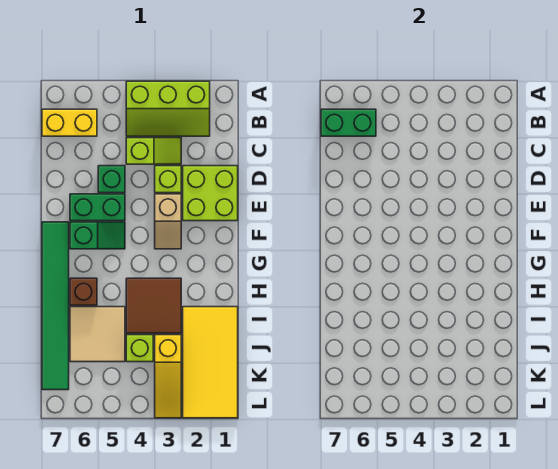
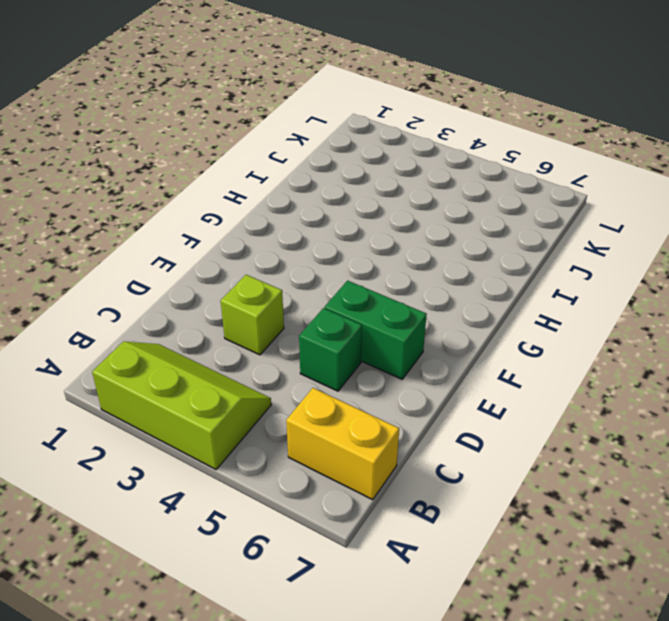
none -> lime 1x2 slope [126,138,181,164]
none -> lime 2x2 brick [183,166,238,221]
none -> tan 1x2 slope [155,194,181,249]

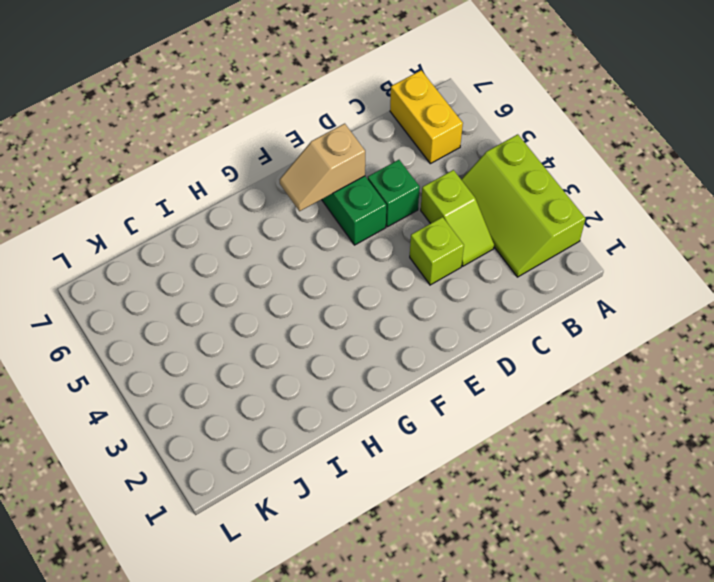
tan 1x2 slope [280,124,365,211] -> tan 1x2 slope moved to [155,194,181,249]
none -> lime 2x2 brick [183,166,238,221]
none -> green 1x2 slope [70,222,125,249]
none -> green 1x6 tile [42,222,69,390]

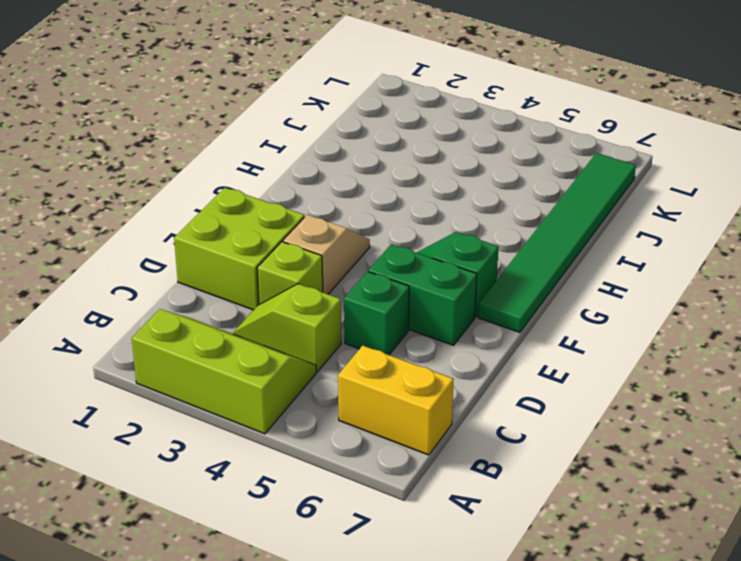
none -> brown 2x2 tile [126,278,181,333]
none -> brown 1x1 brick [70,278,97,305]
none -> yellow 2x4 tile [183,307,238,418]

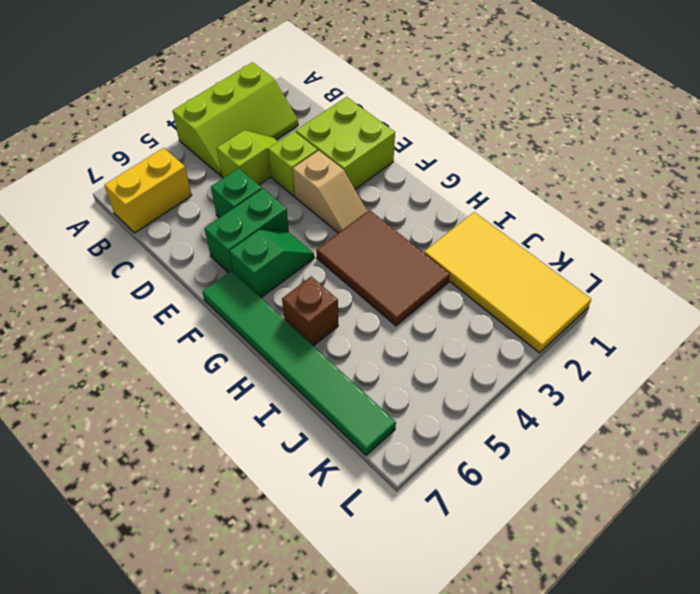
brown 2x3 tile [316,210,450,326] -> brown 2x2 tile [126,278,181,333]
none -> tan 2x2 tile [70,307,125,362]
none -> yellow 1x3 slope [155,335,181,418]
none -> lime 1x1 brick [126,335,153,362]

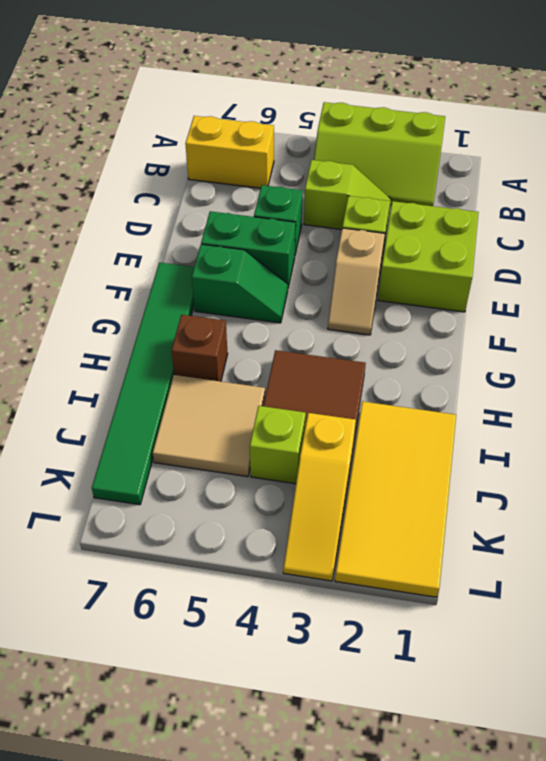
none -> green 1x2 brick [321,109,376,136]

